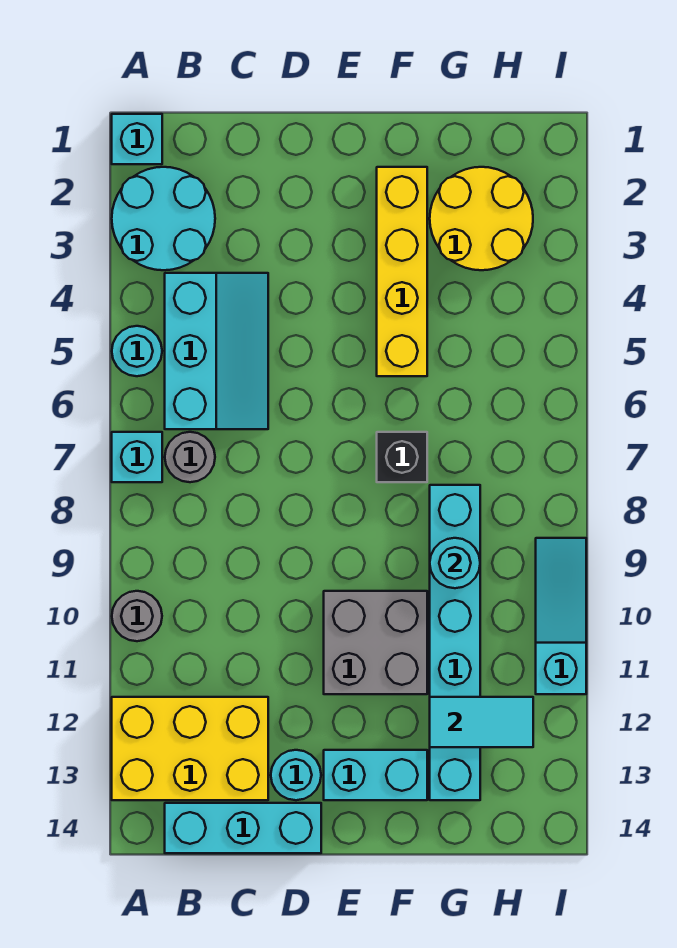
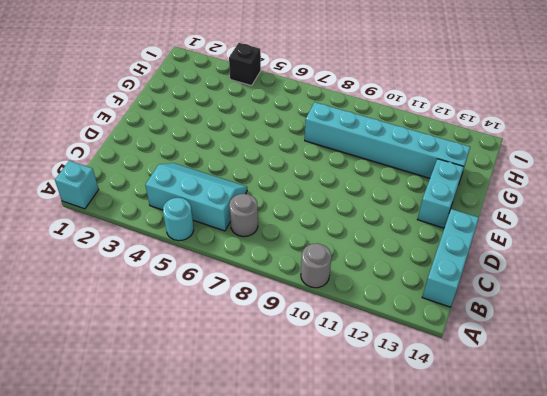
black 1x1 brick [229,43,261,86] -> black 1x1 brick moved to [377,432,427,482]
none -> cyan 2x2 round brick [112,167,215,270]
none -> cyan 1x1 brick [112,432,162,482]
none -> yellow 2x3 brick [112,697,268,800]

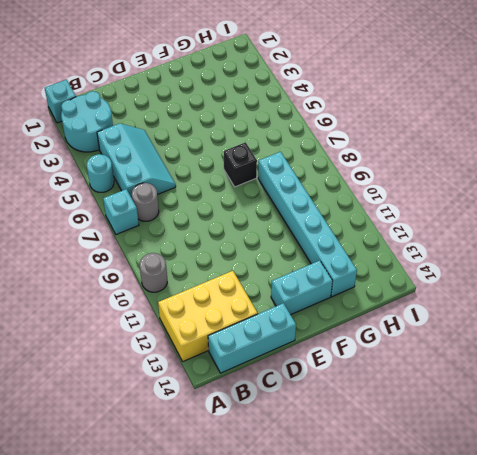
none -> cyan 1x1 round brick [271,750,321,800]
none -> grey 2x2 brick [324,591,427,694]
none -> yellow 1x4 brick [377,167,427,376]

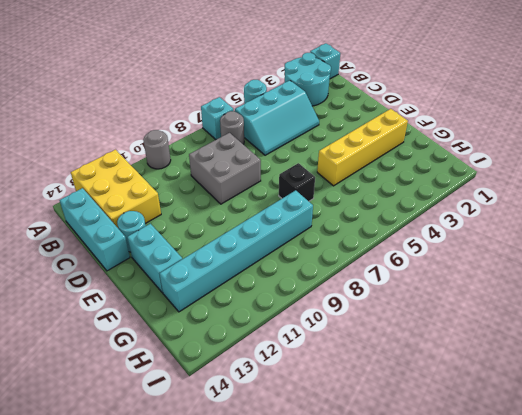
grey 2x2 brick [189,133,261,204] -> grey 2x2 brick moved to [324,591,427,694]
none -> yellow 2x2 round brick [430,167,533,270]
none -> cyan 1x3 slope [536,538,586,694]
none -> cyan 1x1 round brick [430,538,480,588]

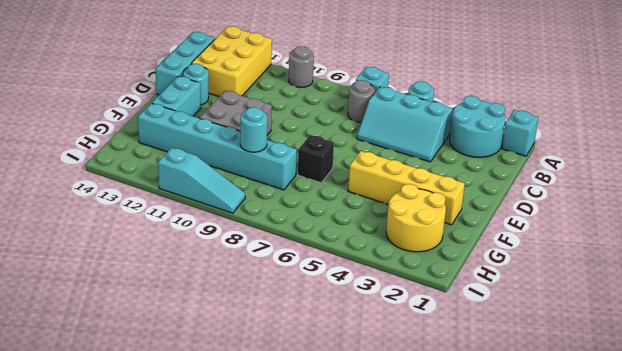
none -> cyan 1x2 tile [430,697,533,747]

